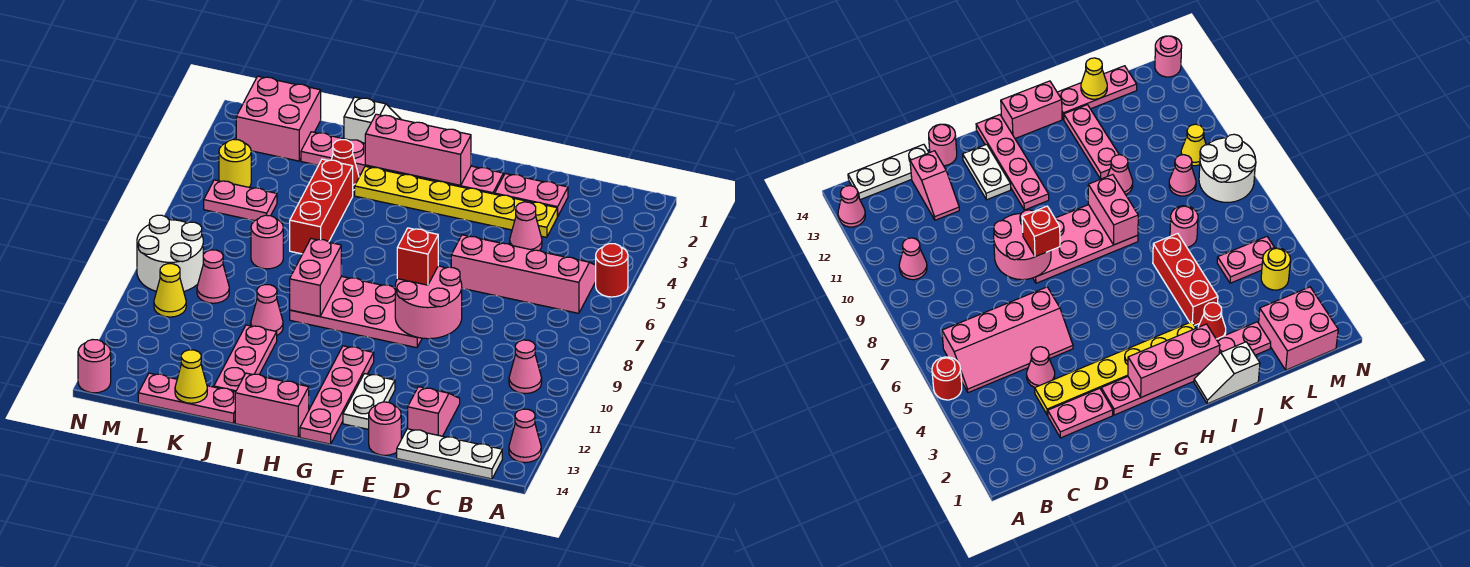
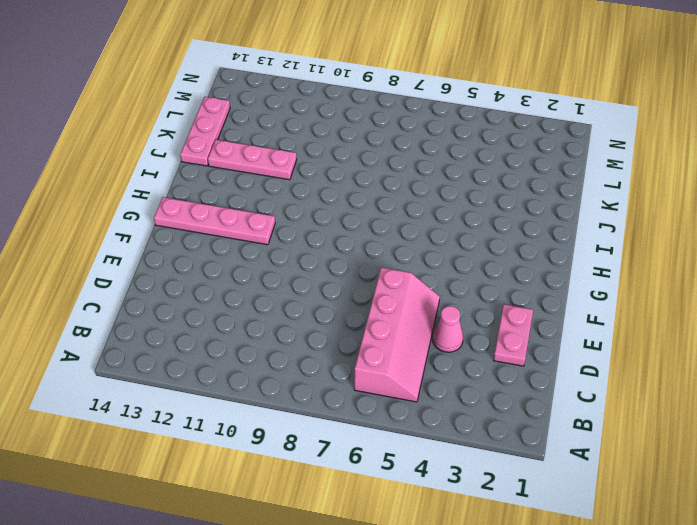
none -> red 1x1 round brick [596,244,628,297]
none -> pink 1x1 cone [509,409,541,463]
none -> pink 1x1 cone [509,340,542,394]
none -> white 1x3 plate [397,429,502,479]

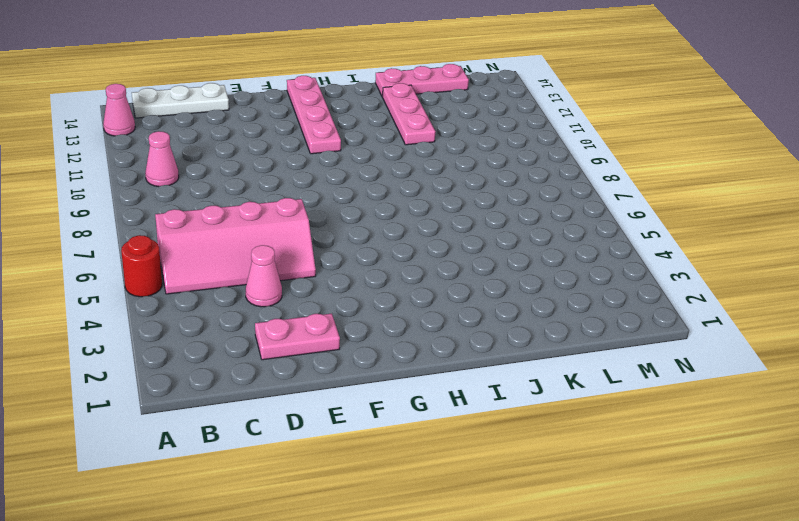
none -> yellow 1x6 plate [355,166,558,237]
none -> pink 1x2 slope [408,387,460,436]
none -> pink 1x1 round brick [369,402,401,455]
none -> pink 1x6 plate [301,132,503,194]

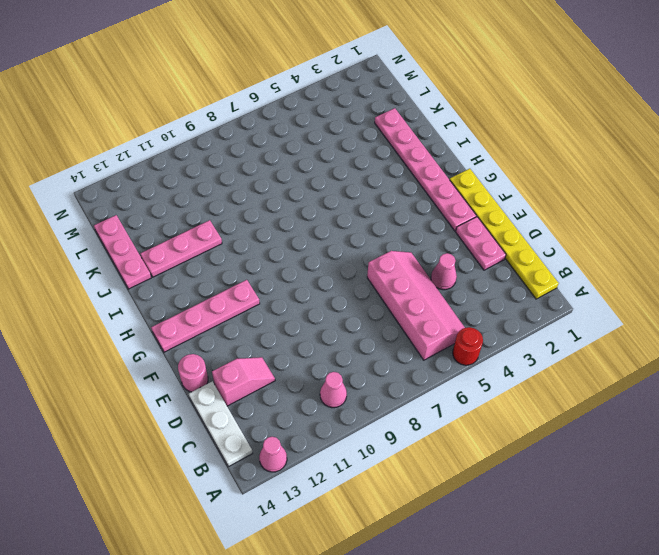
yellow 1x6 plate [450,169,559,299] -> yellow 1x6 plate moved to [355,166,558,237]
none -> pink 2x4 plate [290,276,422,348]
none -> white 1x2 plate [343,374,395,429]
none -> pink 1x2 brick [235,373,309,437]
none -> white 1x2 slope [344,97,401,143]

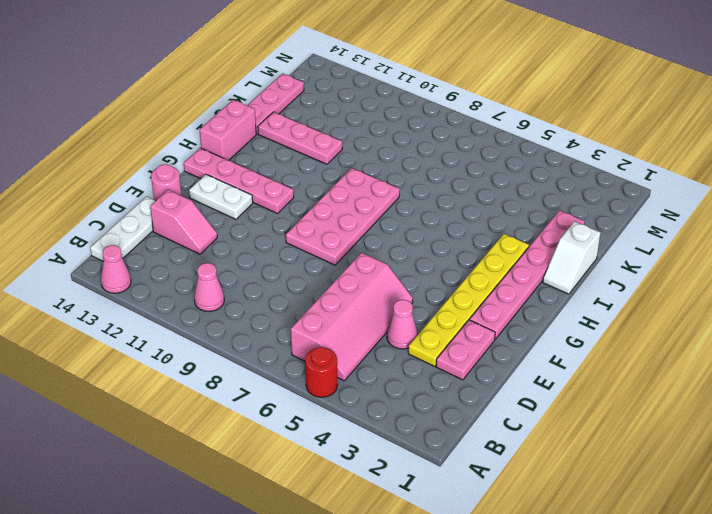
none -> red 1x1 cone [331,140,359,190]
none -> red 1x3 brick [290,159,353,254]
none -> pink 1x1 cone [251,285,283,335]
none -> pink 1x1 round brick [251,215,283,269]

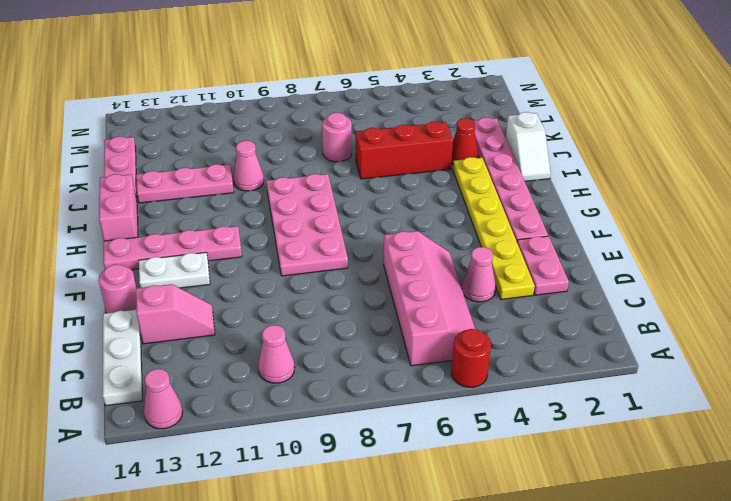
none -> pink 2x2 brick [236,76,321,161]
none -> pink 1x2 plate [204,180,277,221]
none -> pink 1x1 cone [197,250,229,303]
none -> yellow 1x1 round brick [219,139,251,187]

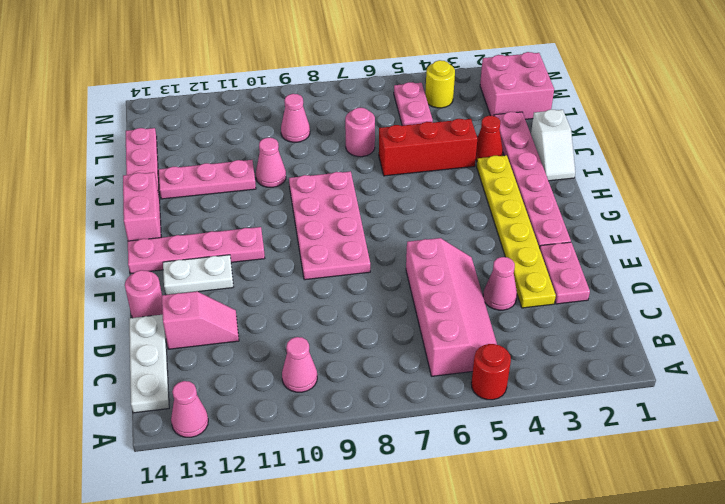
none -> white 2x2 round brick [137,215,203,291]
none -> yellow 1x1 cone [154,264,186,317]
none -> pink 1x1 round brick [78,340,111,393]
none -> pink 2x2 round brick [395,266,462,339]

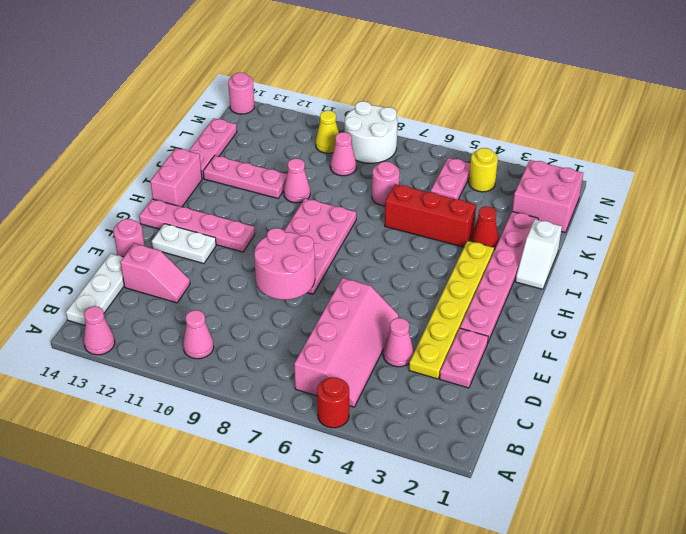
none -> pink 1x3 brick [365,114,471,185]
none -> pink 1x2 brick [290,239,341,316]
none -> yellow 1x1 cone [175,350,207,403]
none -> red 1x1 brick [397,228,438,285]

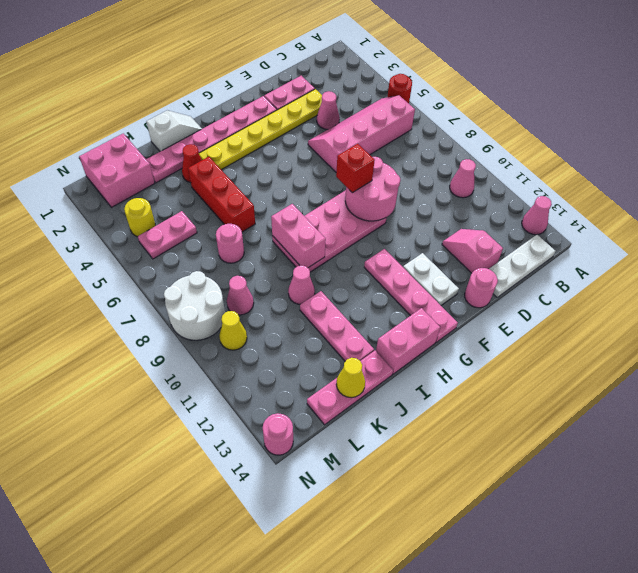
none -> pink 1x3 brick [365,114,471,185]

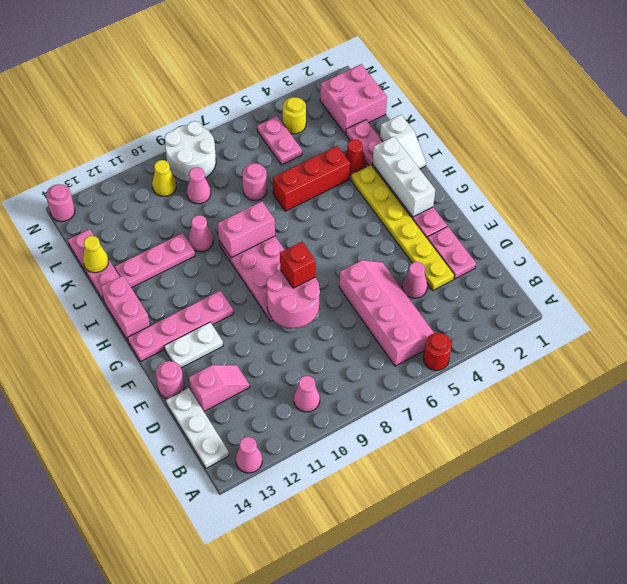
white 1x3 brick [372,137,435,217] -> pink 1x3 brick [365,114,471,185]

